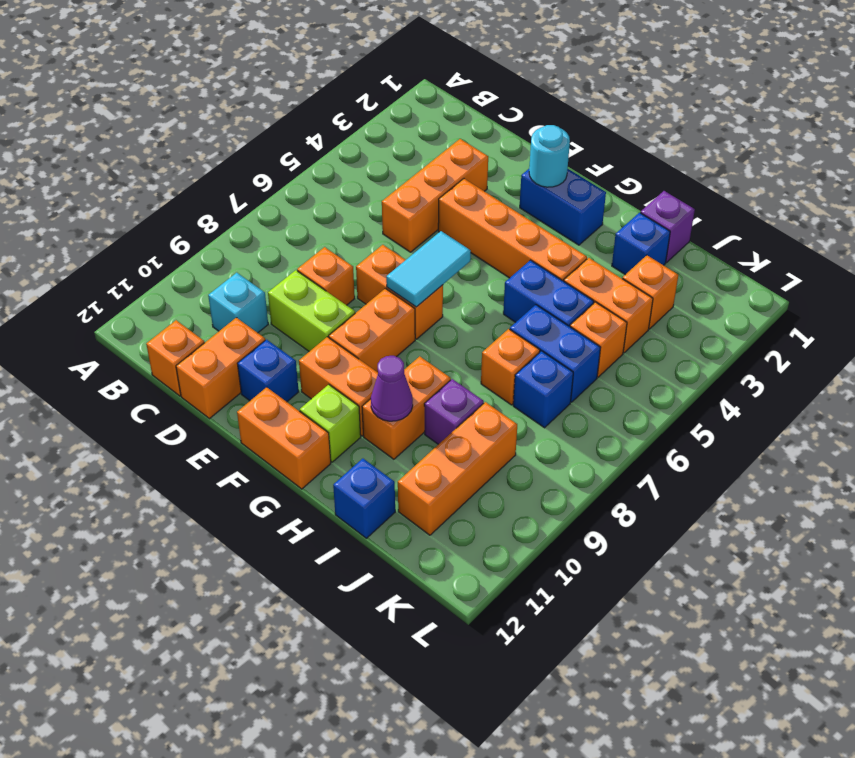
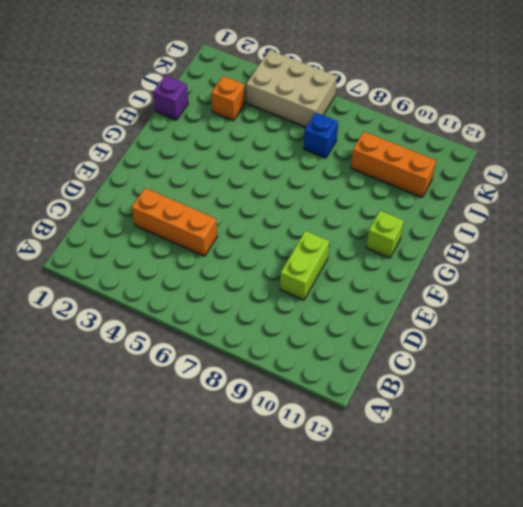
tan 2x3 brick [246,50,337,127] -> none
none -> cyan 1x1 brick [208,273,268,333]
none -> orange 1x1 brick [146,320,204,396]
none -> orange 1x1 brick [297,247,355,305]
none -> orange 1x2 brick [176,318,265,419]

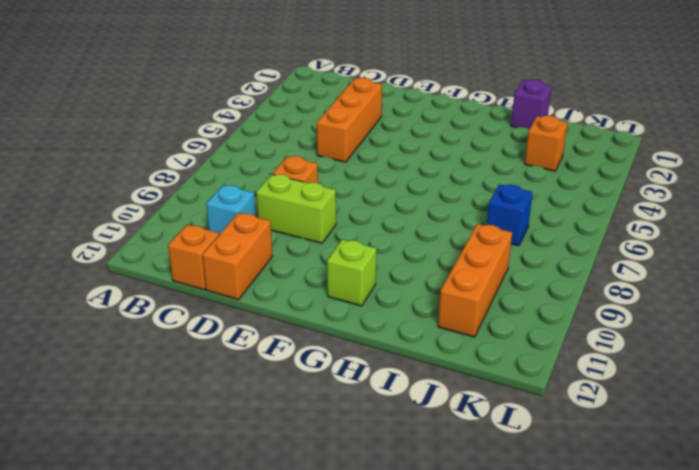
none -> orange 1x4 brick [438,179,587,281]
none -> orange 1x2 brick [356,245,443,339]
none -> blue 1x1 brick [237,340,299,402]
none -> blue 1x2 brick [520,169,606,245]

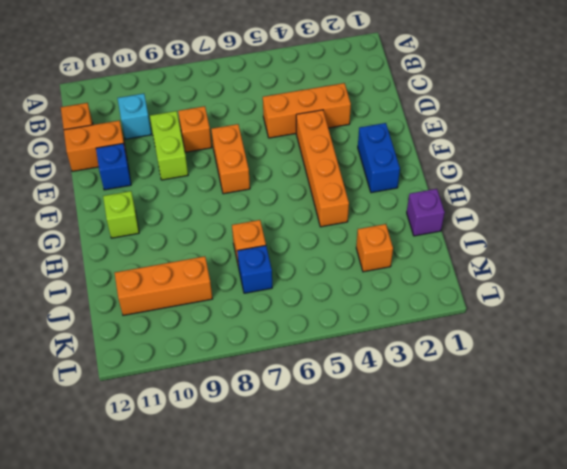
none -> orange 1x2 brick [329,289,415,372]
none -> orange 1x2 brick [299,337,378,436]
none -> orange 1x2 brick [237,387,331,489]
none -> blue 1x2 brick [503,260,594,327]

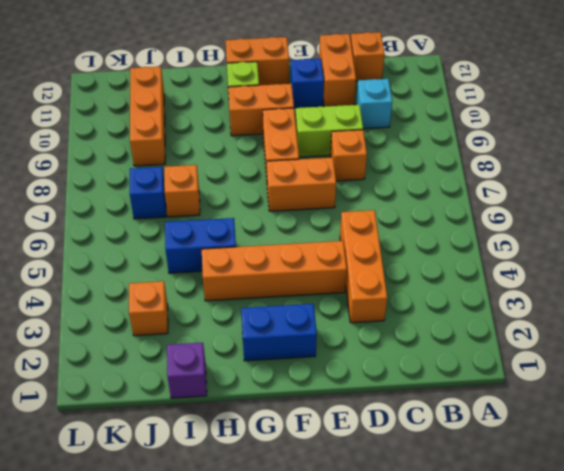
none -> orange 1x2 brick [362,356,451,459]
none -> blue 1x1 brick [612,213,670,275]
none -> orange 1x2 brick [564,258,653,353]
none -> blue 1x2 brick [510,305,601,402]

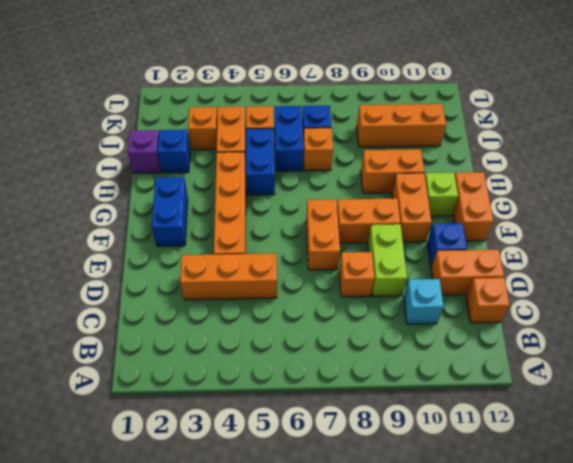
none -> purple 1x1 brick [424,379,484,444]
none -> blue 1x1 brick [333,459,395,538]
none -> cyan 1x1 round brick [529,125,570,187]
none -> cyan 1x2 tile [386,231,471,307]

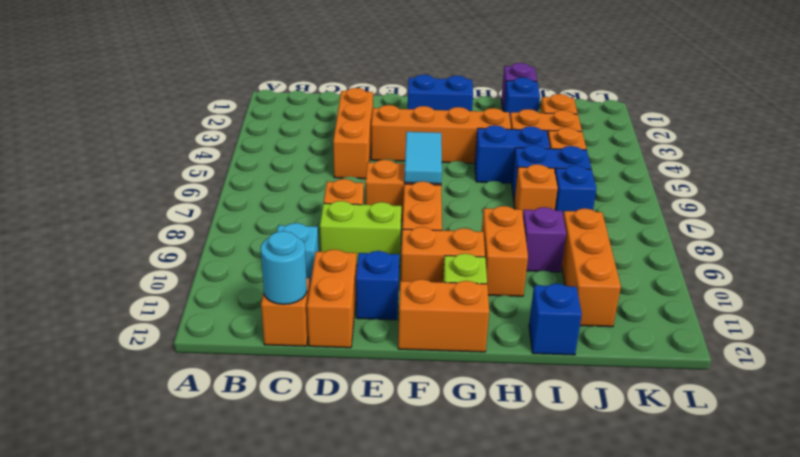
cyan 1x1 round brick [261,231,307,304] -> cyan 1x1 round brick moved to [529,125,570,187]
none -> purple 1x1 cone [371,356,413,421]

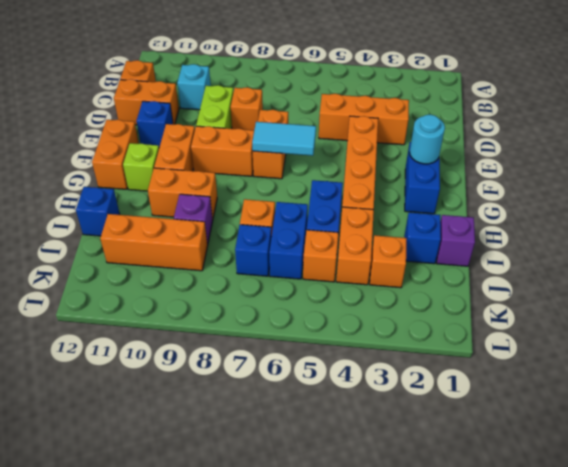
none -> purple 1x1 cone [371,356,413,421]

